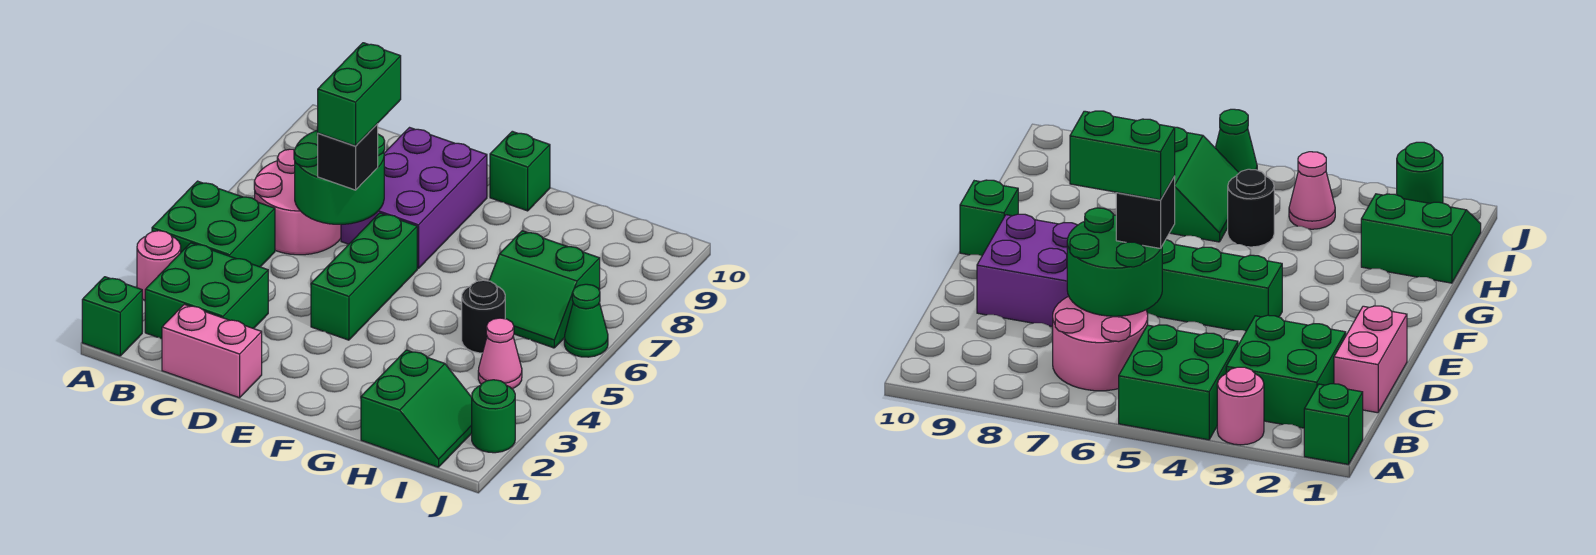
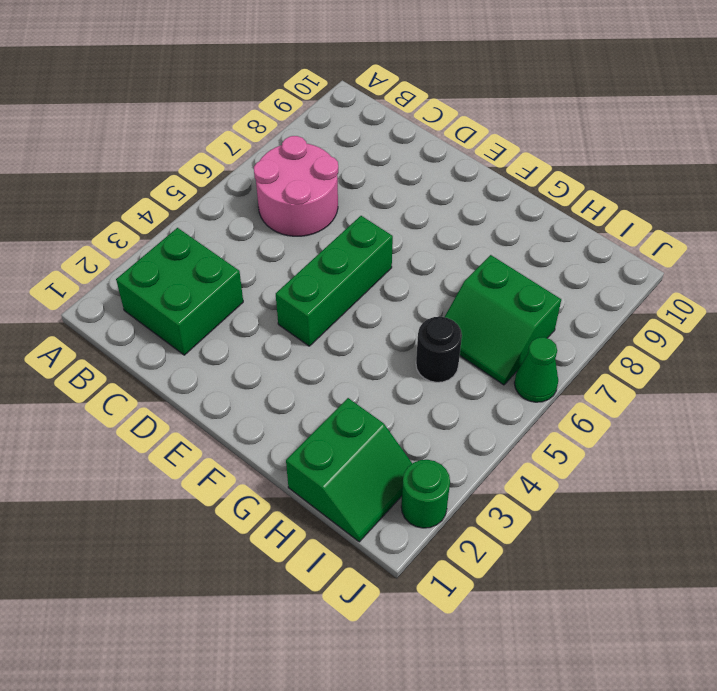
none -> green 1x1 brick [82,277,142,356]
none -> pink 1x1 round brick [137,231,181,300]
none -> green 2x2 brick [152,181,275,267]

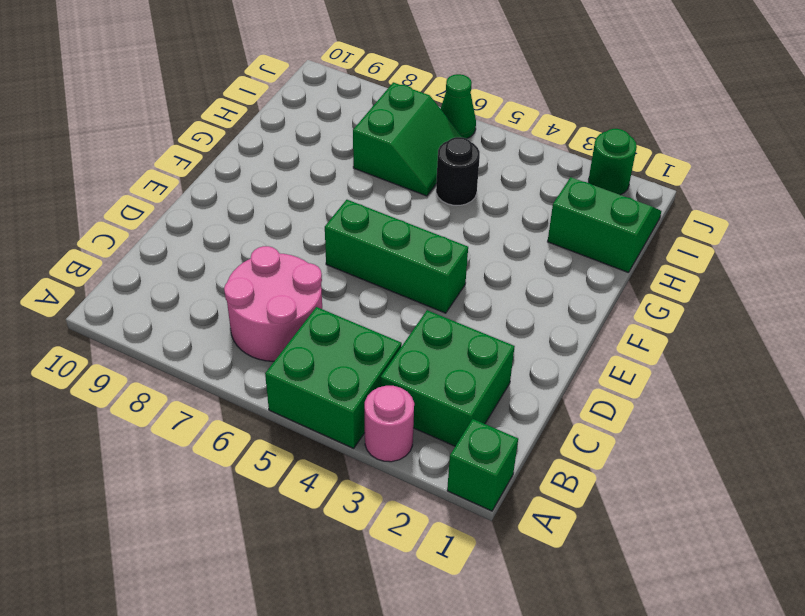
none -> pink 1x2 brick [162,304,262,398]
none -> purple 2x3 brick [341,128,487,269]
none -> green 1x1 brick [490,131,550,211]

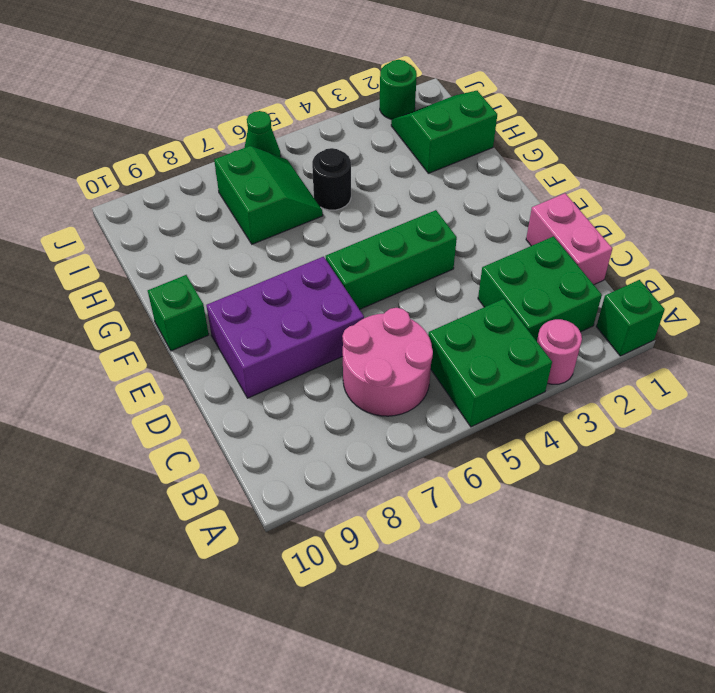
none -> pink 1x1 cone [478,318,522,389]
none -> green 2x2 round brick [294,128,385,224]
none -> black 1x1 brick [318,124,378,190]

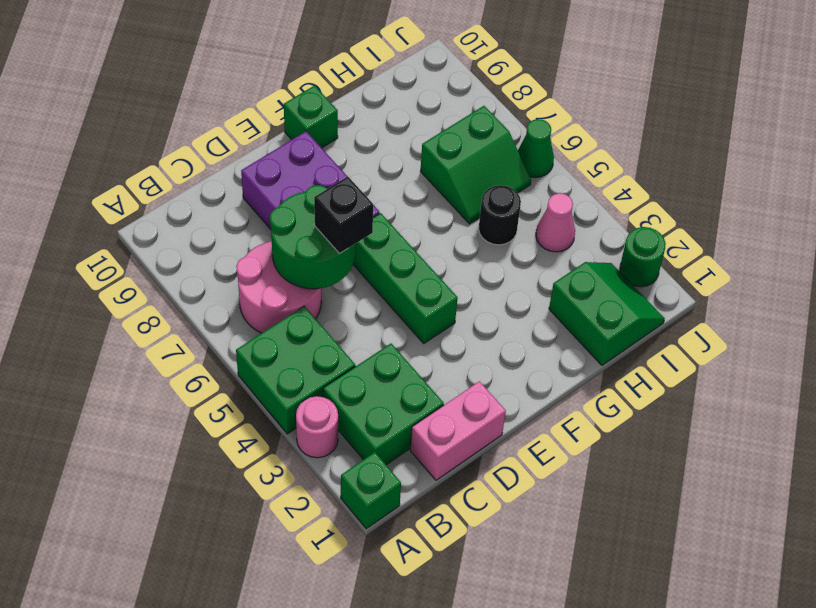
none -> green 1x2 brick [317,43,401,146]

